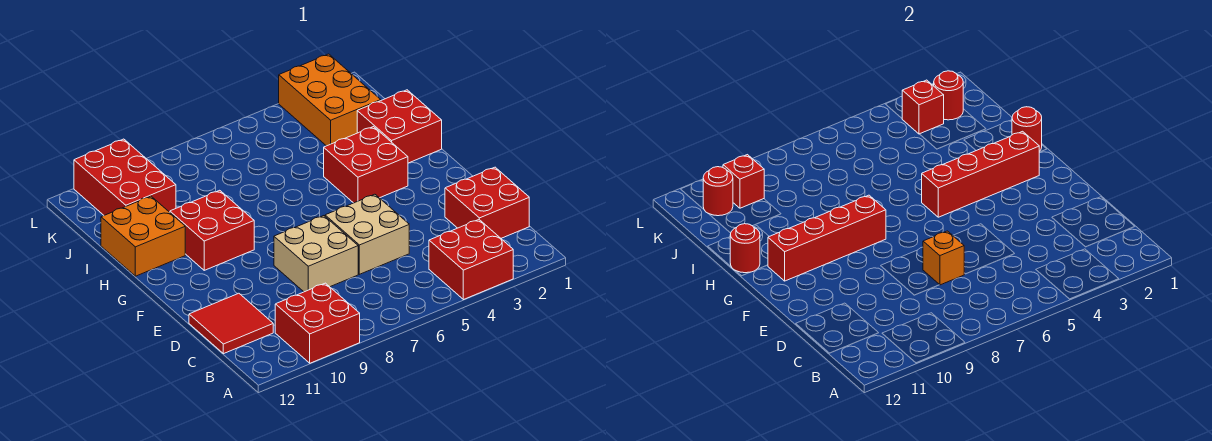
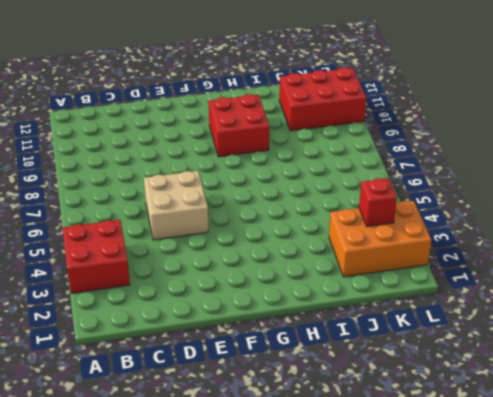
none -> red 2x2 brick [275,283,360,363]
none -> red 2x2 brick [445,167,529,238]
none -> red 2x2 tile [189,293,273,354]

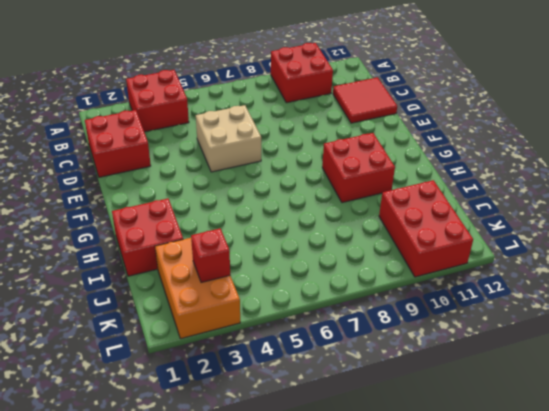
none -> tan 2x2 brick [274,216,358,292]
none -> red 2x2 brick [324,127,408,203]
none -> orange 2x2 brick [101,196,185,276]

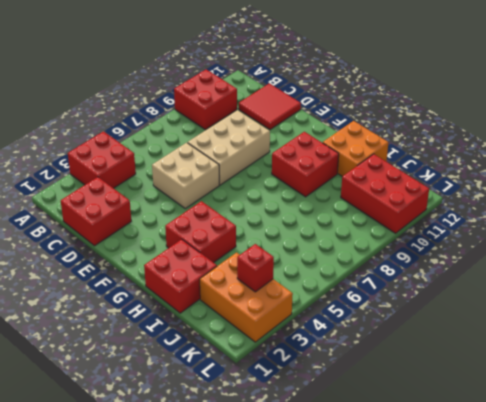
tan 2x3 brick [188,110,270,185] -> tan 2x2 brick [274,216,358,292]
none -> orange 1x1 brick [923,231,964,285]
none -> red 1x4 brick [922,131,1039,217]
none -> red 1x4 brick [768,195,886,281]

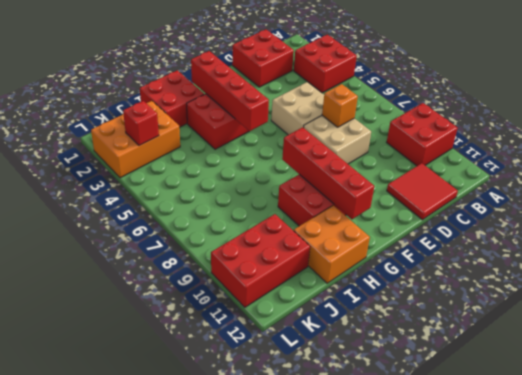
none -> red 1x1 round brick [1012,107,1042,151]
none -> red 1x1 round brick [730,224,760,273]
none -> red 1x1 round brick [934,71,963,120]

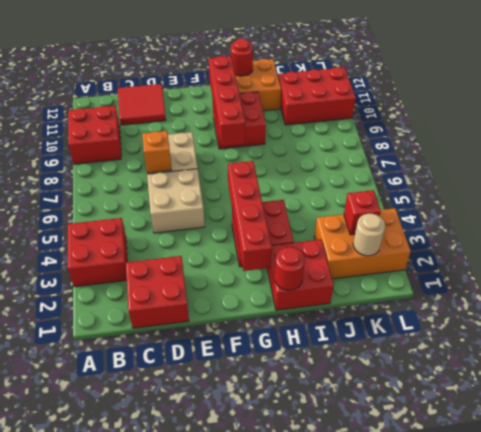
tan 1x1 round brick [353,214,385,256] -> red 1x1 round brick [934,71,963,120]
none -> red 1x1 brick [723,155,764,208]
none -> red 1x1 round brick [703,167,733,216]

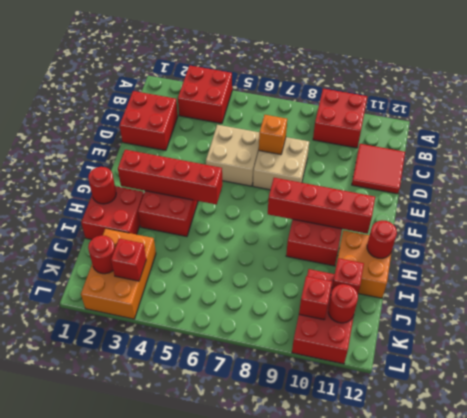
red 1x1 brick [331,258,364,294] -> none

